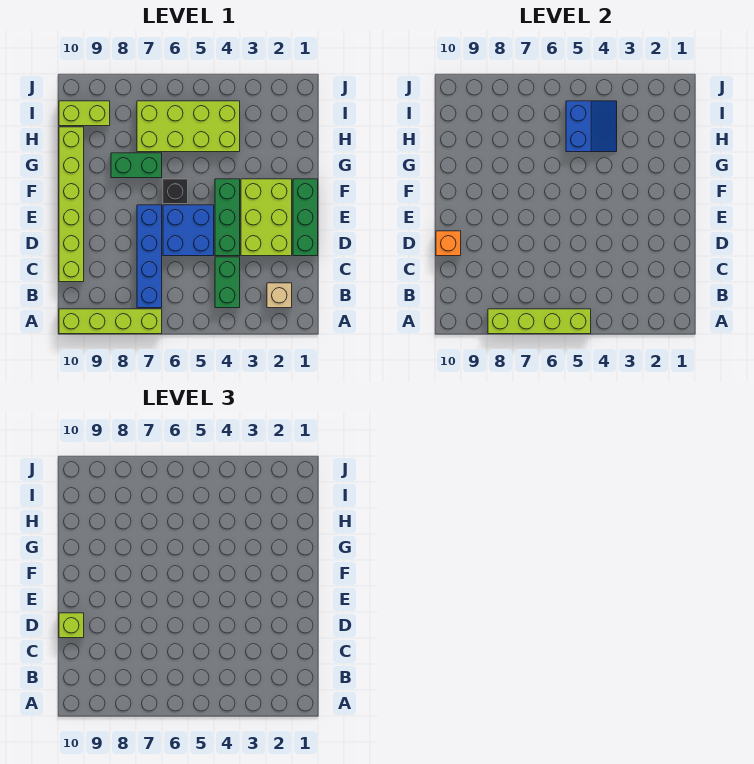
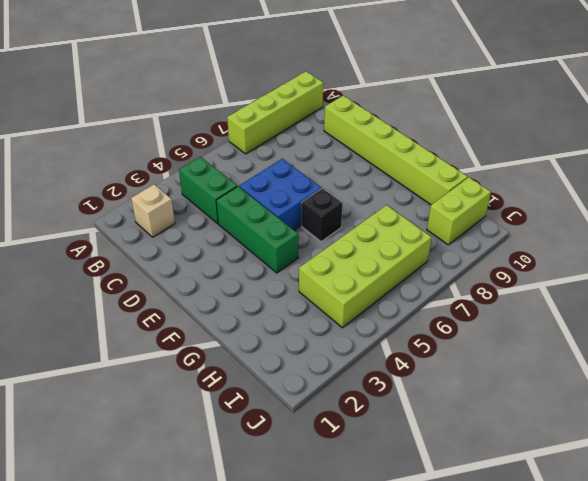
none -> blue 1x4 brick [137,205,162,308]
none -> green 1x3 brick [293,179,318,256]
none -> lime 2x3 brick [241,179,292,256]

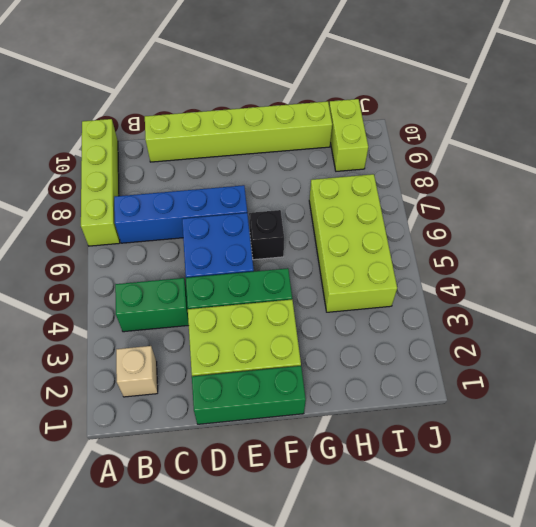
none -> green 1x2 brick [111,153,162,178]
none -> lime 1x4 brick [488,309,591,334]
none -> orange 1x1 brick [436,231,461,256]

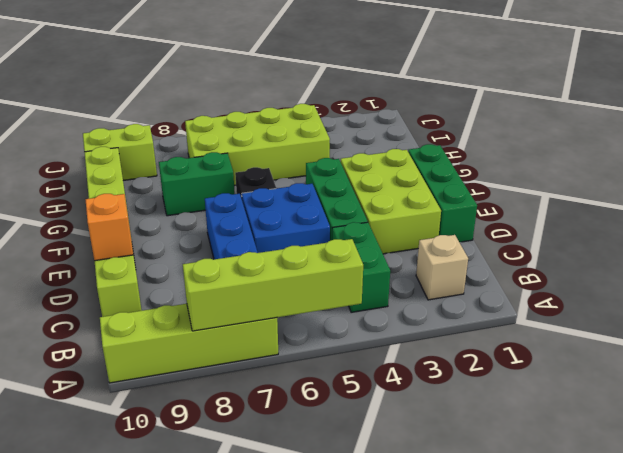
none -> blue 2x2 slope [566,101,617,152]
none -> lime 1x1 brick [59,613,84,638]

